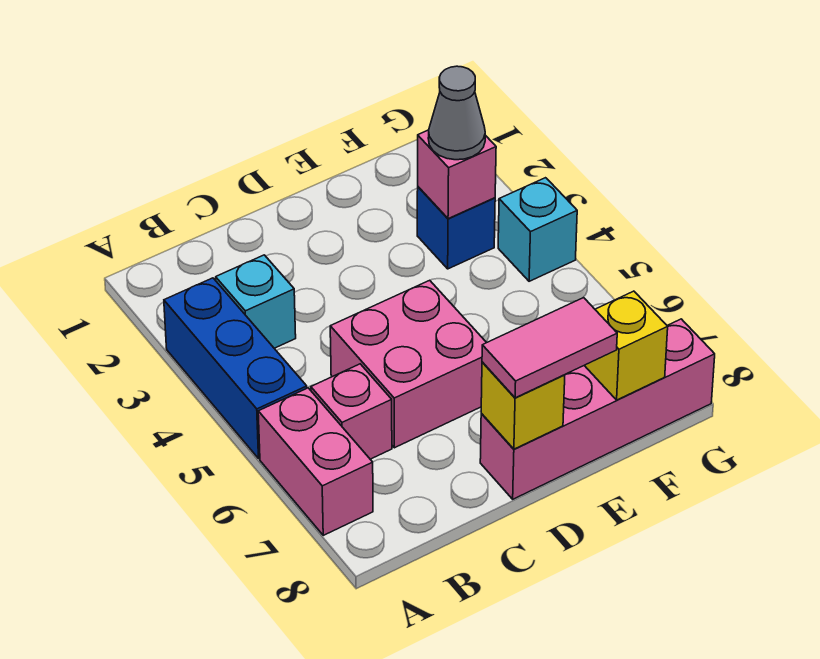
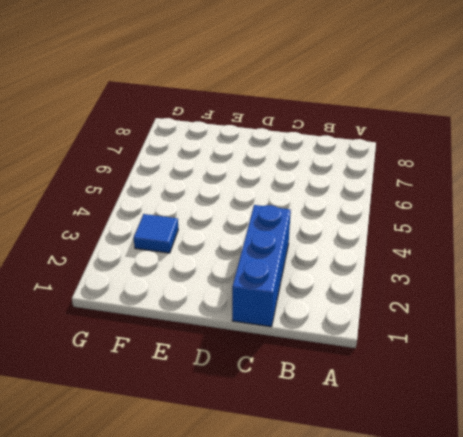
blue 1x3 brick [232,205,291,327] -> blue 1x3 brick moved to [164,278,307,458]
blue 1x1 tile [134,214,178,253] -> blue 1x1 brick [417,187,495,269]
none -> pink 1x2 brick [258,388,373,535]
none -> cyan 1x1 brick [216,255,296,348]
none -> pink 1x1 brick [311,364,392,459]

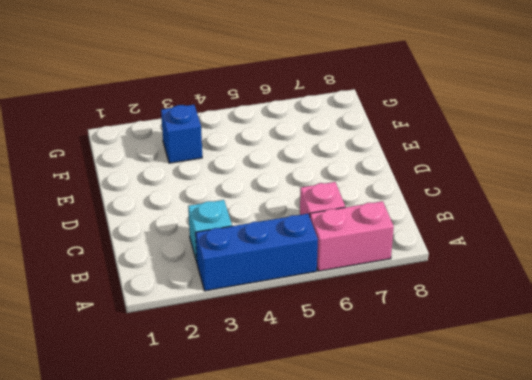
none -> pink 2x2 brick [330,280,487,448]
none -> pink 1x4 brick [480,319,715,499]
none -> cyan 1x1 brick [498,178,577,281]

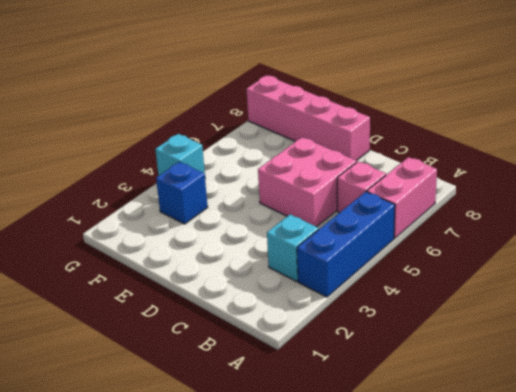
none -> yellow 1x1 brick [481,362,565,449]
none -> pink 1x1 brick [418,130,496,219]
none -> yellow 1x1 brick [584,291,668,400]

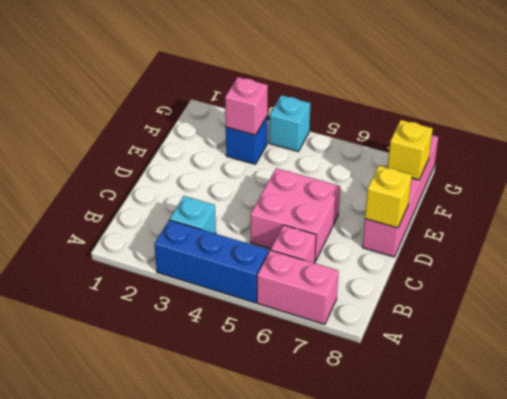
none -> pink 1x2 tile [482,298,617,398]
none -> grey 1x1 cone [428,66,485,160]

